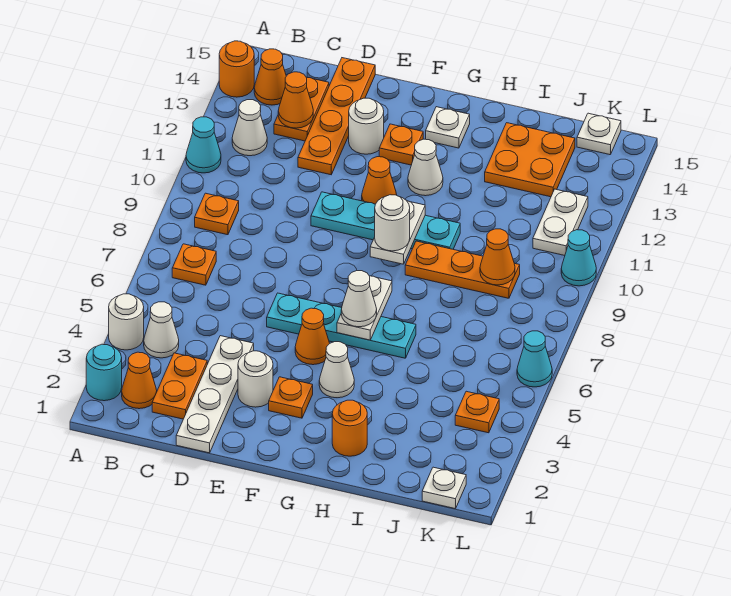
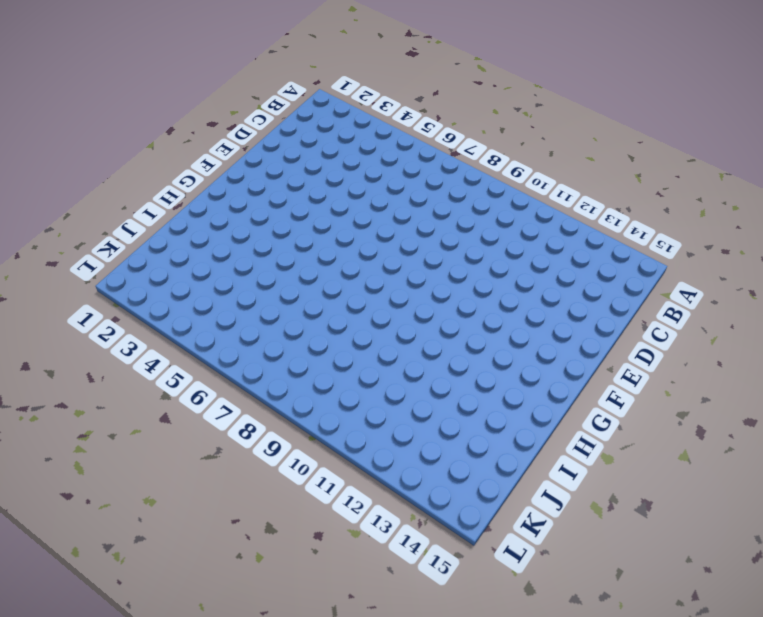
none -> cyan 1x1 round brick [86,344,122,401]
none -> white 1x1 round brick [109,294,144,350]
none -> cyan 1x1 cone [186,117,221,173]
none -> orange 1x1 round brick [219,41,254,97]

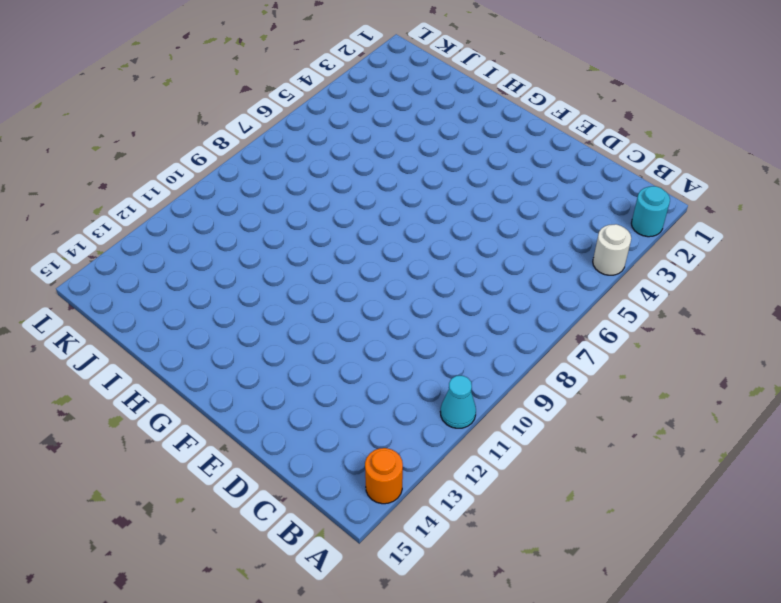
none -> orange 1x1 cone [122,352,157,409]
none -> white 1x1 cone [144,302,179,358]
none -> orange 1x1 plate [172,244,216,285]
none -> orange 1x1 plate [195,193,239,235]

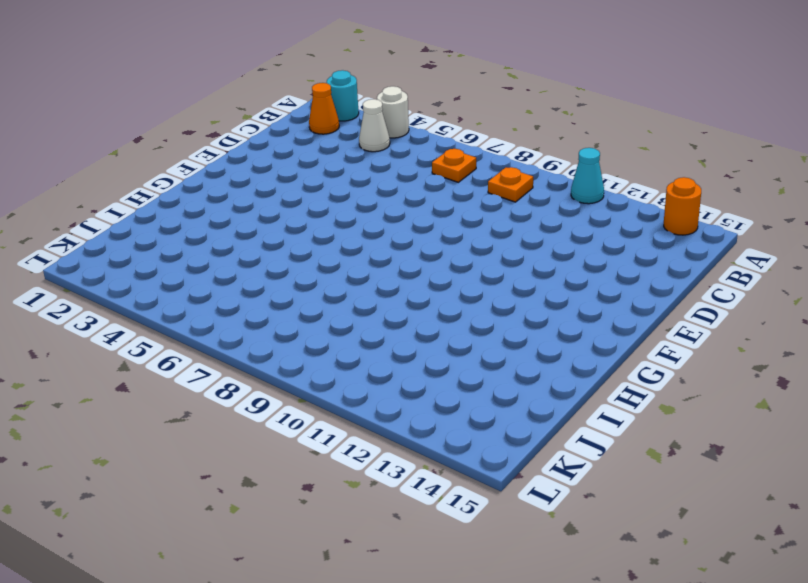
none -> white 1x1 cone [232,100,267,156]
none -> orange 1x1 cone [254,49,286,105]
none -> orange 1x2 plate [152,353,207,419]
none -> orange 1x2 plate [274,78,329,141]

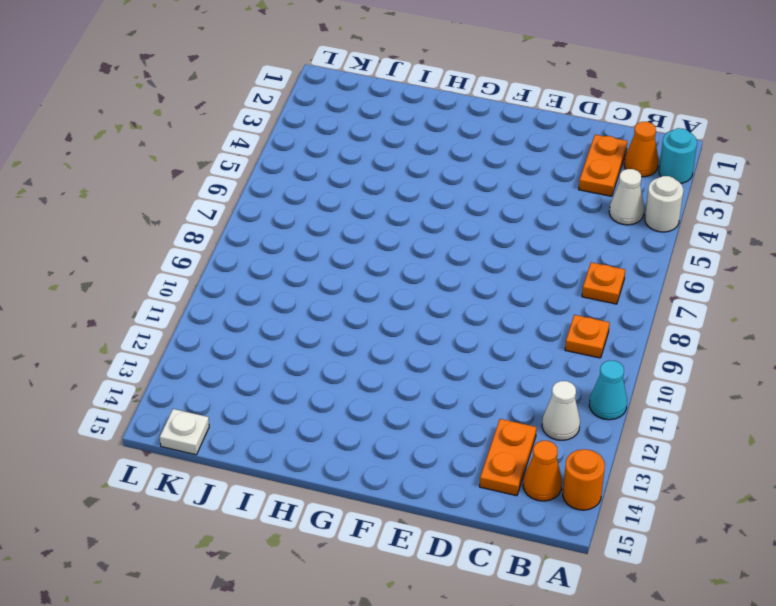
none -> white 1x4 plate [176,336,254,453]
none -> orange 1x4 plate [298,58,375,175]
none -> white 1x1 round brick [238,351,273,407]
none -> cyan 1x4 plate [267,293,416,358]

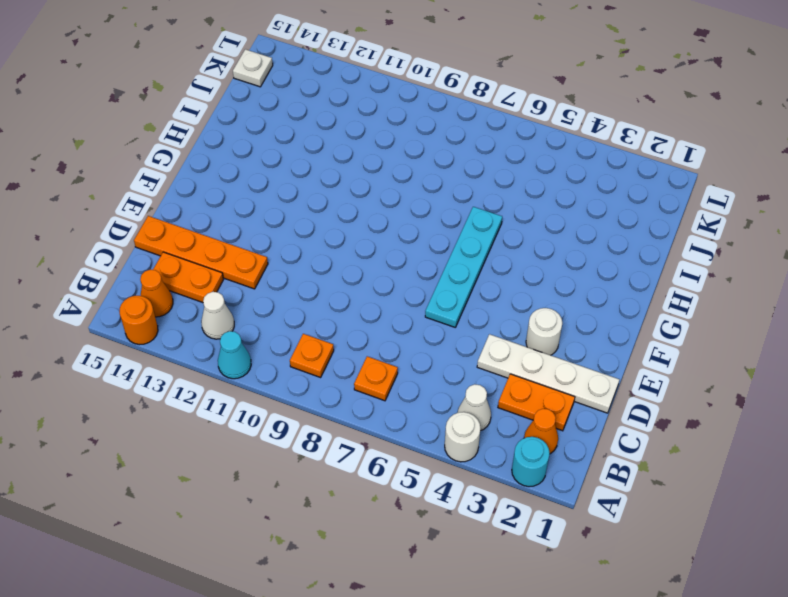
none -> cyan 1x4 plate [311,192,460,249]
none -> white 1x1 round brick [349,98,384,154]
none -> orange 1x1 plate [269,377,313,418]
none -> orange 1x1 cone [295,308,330,365]

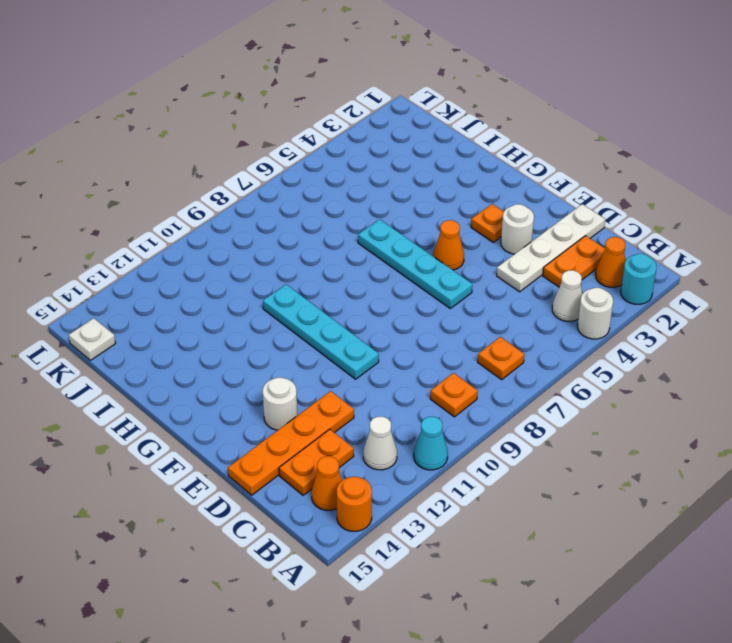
none -> orange 1x1 cone [362,157,397,204]
none -> orange 1x1 plate [379,124,423,165]
none -> white 1x1 cone [319,342,354,398]
none -> white 1x1 cone [408,139,443,196]

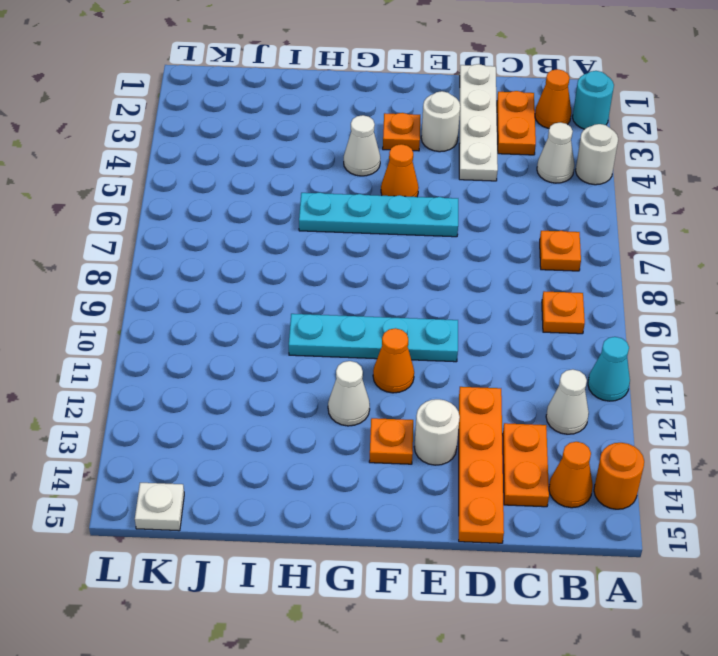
none -> white 1x1 plate [426,107,470,148]
none -> orange 1x1 round brick [332,400,367,456]
none -> orange 1x3 plate [405,241,520,298]
none -> orange 2x2 plate [485,123,575,197]

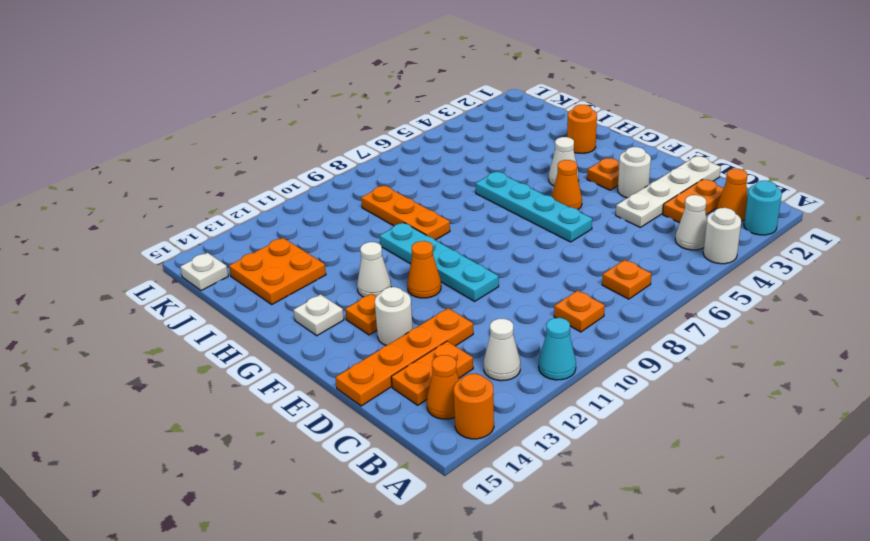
none -> white 1x1 plate [422,467,466,509]
none -> orange 1x1 plate [455,391,499,433]
none -> white 1x2 plate [533,189,588,256]
none -> cyan 1x1 cone [517,331,552,387]

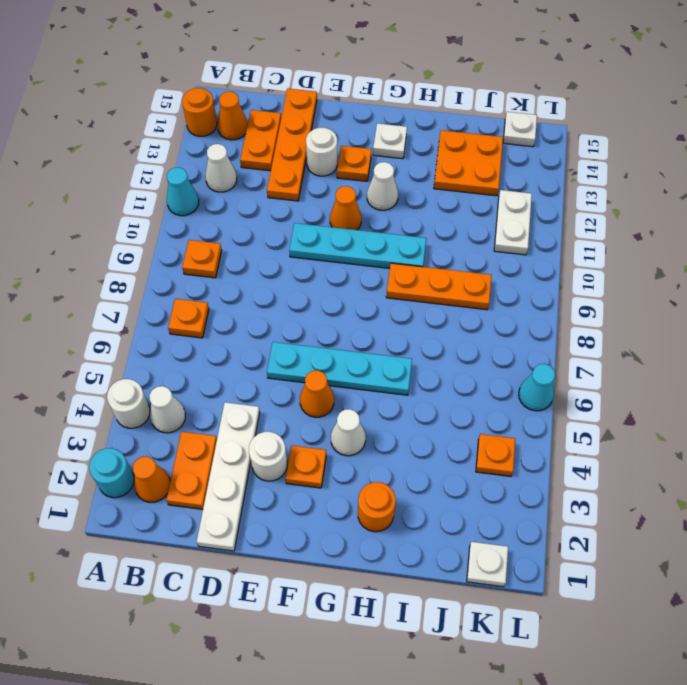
none -> cyan 1x1 cone [561,230,596,286]
none -> orange 1x1 cone [278,72,313,128]
none -> white 1x2 plate [337,276,392,340]
none -> white 1x2 plate [370,200,425,264]

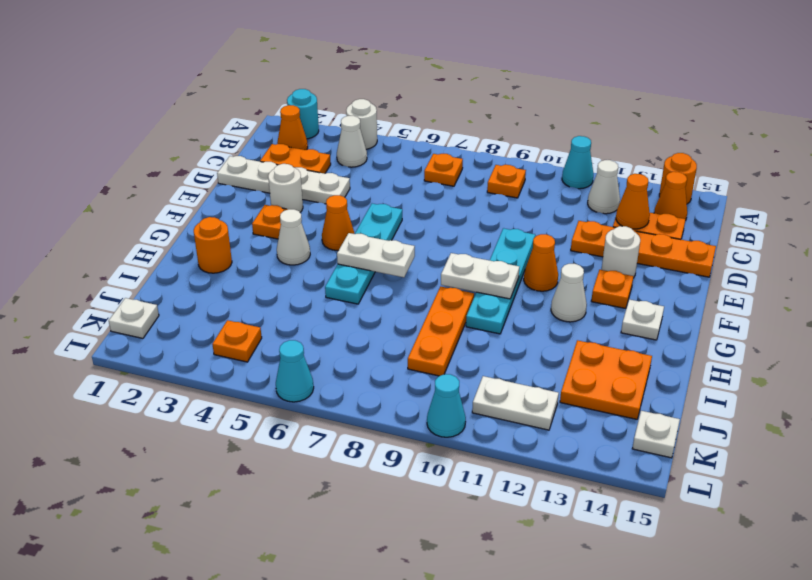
none -> orange 1x1 cone [480,229,515,285]
none -> white 1x1 cone [341,271,377,327]
none -> white 1x1 round brick [375,195,410,251]

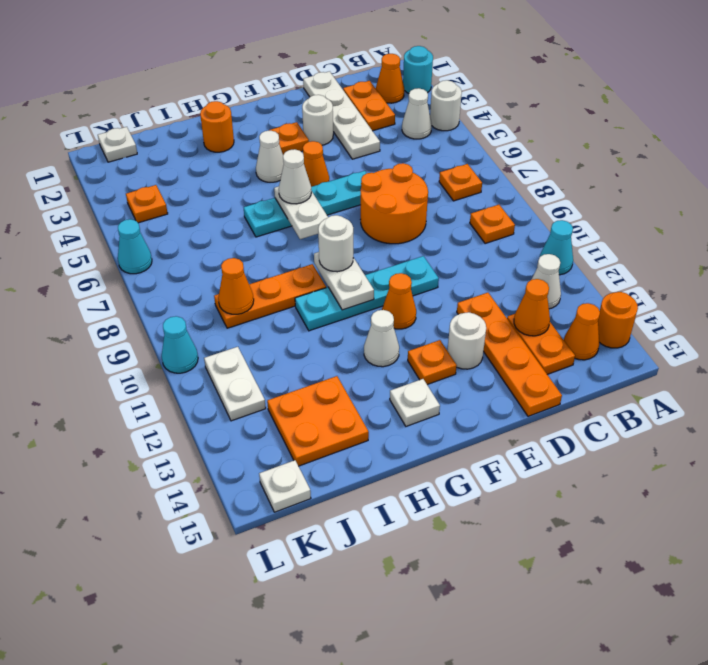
orange 2x2 round brick [361,163,428,244] -> none

